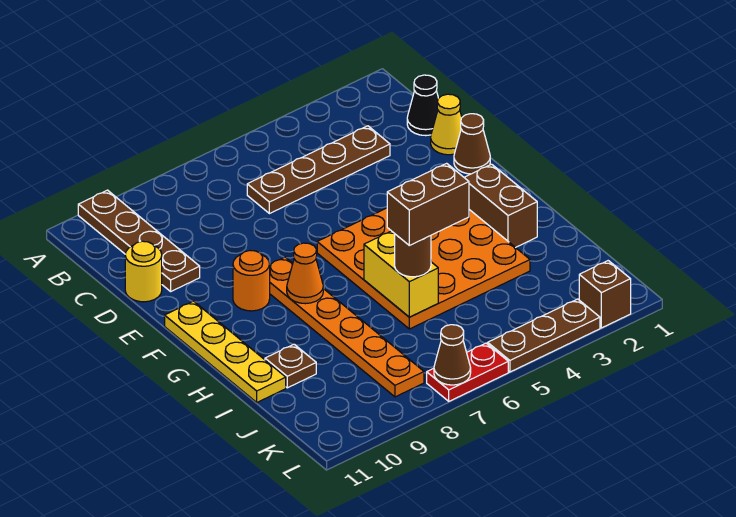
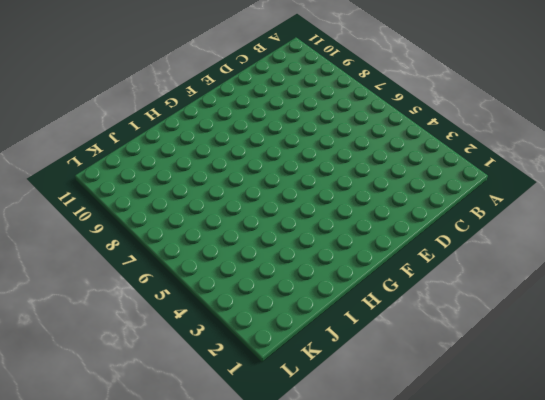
none -> brown 1x4 plate [78,190,200,291]
none -> black 1x1 cone [407,75,438,136]
none -> brown 1x4 plate [247,126,390,214]

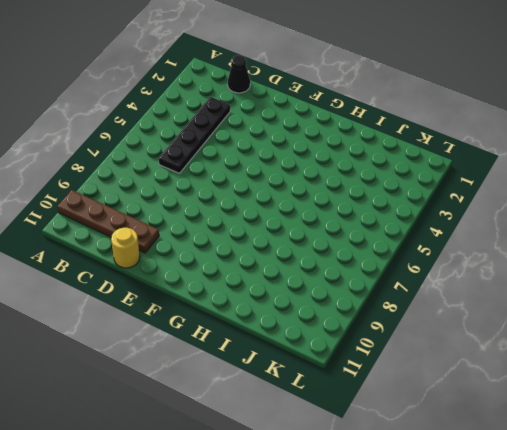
black 1x4 plate [159,97,230,173] -> brown 1x4 plate [247,126,390,214]
none -> yellow 1x1 cone [431,94,462,155]
none -> brown 1x1 cone [454,114,490,174]
none -> orange 4x4 plate [317,208,530,329]

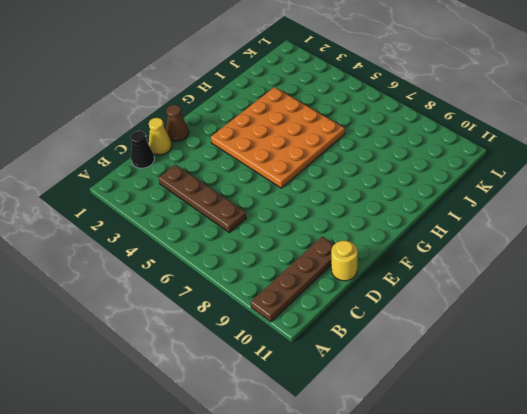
none -> orange 1x6 plate [270,257,424,397]
none -> orange 1x1 round brick [233,251,270,311]
none -> yellow 1x4 plate [165,301,286,402]

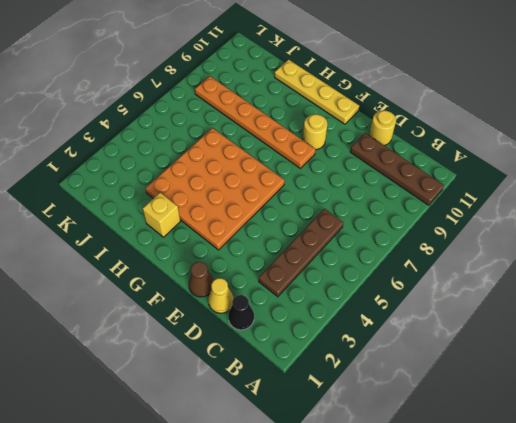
yellow 1x1 round brick [303,114,327,150] -> orange 1x1 round brick [233,251,270,311]
yellow 1x1 brick [143,193,180,237] -> brown 1x2 brick [464,164,537,248]
none -> brown 1x1 plate [265,344,316,388]
none -> brown 1x1 brick [579,261,631,328]
none -> brown 1x3 plate [488,299,600,372]

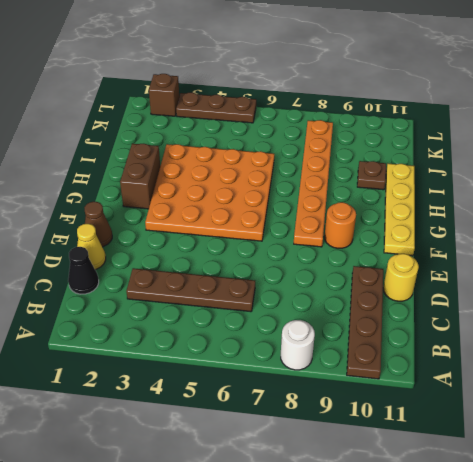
white 1x1 round brick [281,320,315,370] -> none
none -> red 1x2 plate [427,343,508,401]
none -> orange 1x1 cone [287,243,323,304]
none -> yellow 1x2 brick [364,231,438,317]

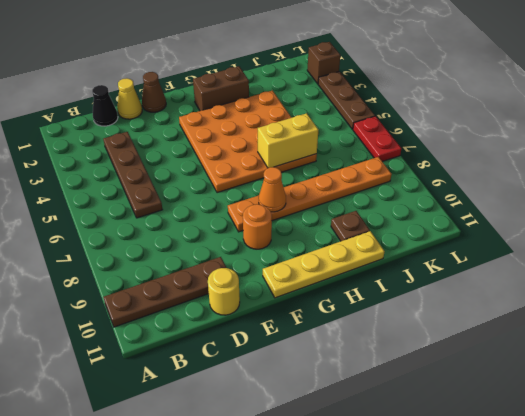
none -> brown 1x1 cone [434,325,471,385]
none -> brown 1x1 round brick [395,234,431,277]
none -> brown 1x2 brick [387,163,469,245]

